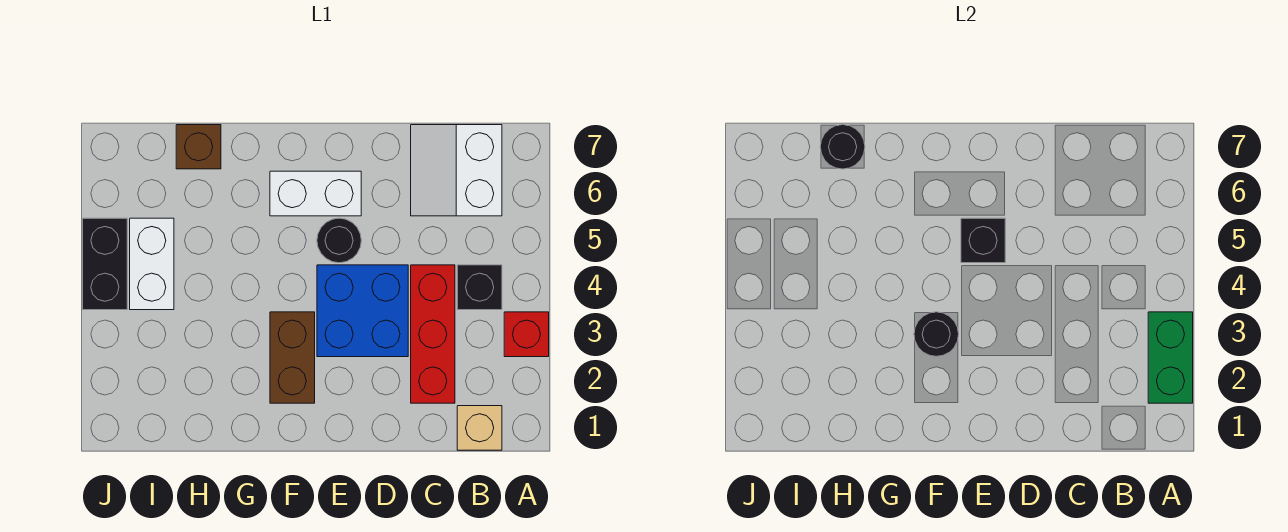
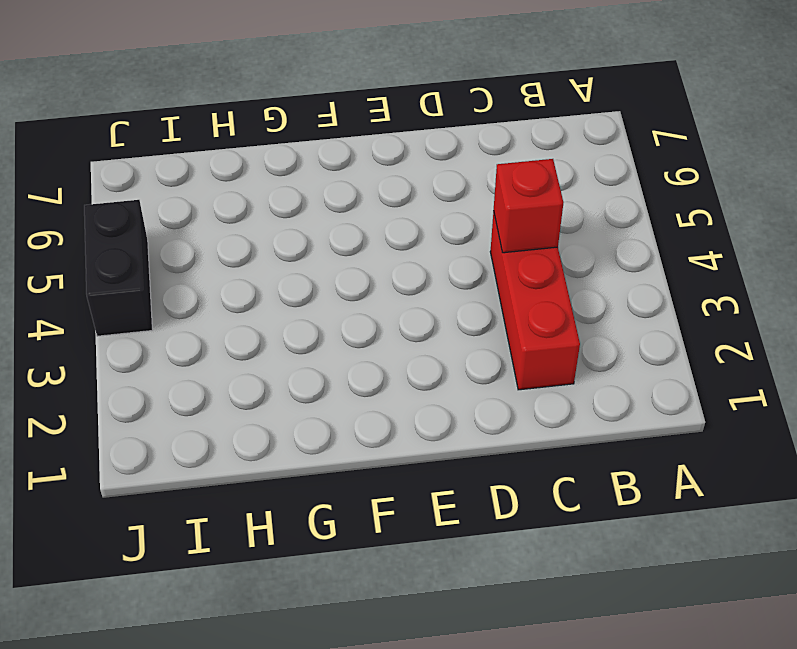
red 1x1 brick [494,159,563,253] -> red 1x1 brick moved to [504,312,549,357]
none -> tan 1x1 brick [457,406,502,450]
none -> black 1x1 brick [457,265,502,310]
none -> white 2x2 slope [411,125,502,216]

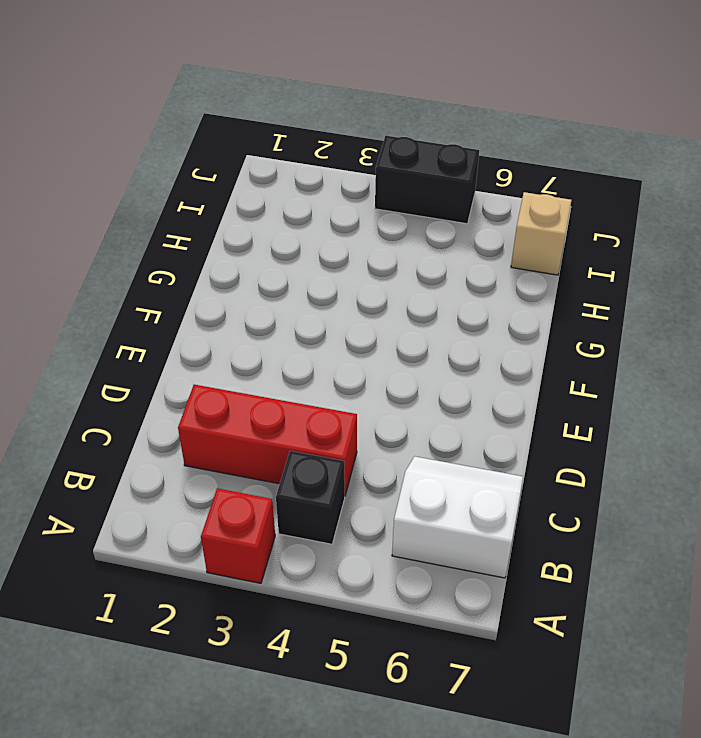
tan 1x1 brick [511,192,571,275] -> tan 1x1 brick moved to [457,406,502,450]
none -> blue 2x2 brick [317,265,408,357]
none -> black 1x1 round brick [317,218,361,263]
none -> white 1x2 brick [270,171,361,216]

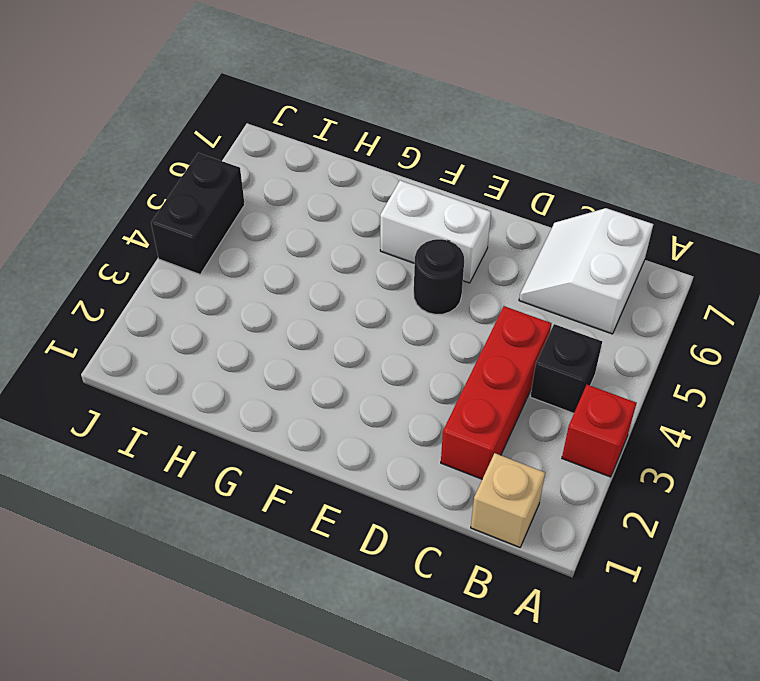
none -> blue 2x2 brick [317,265,408,357]
none -> brown 1x2 brick [270,312,315,403]
none -> brown 1x1 brick [176,125,221,169]

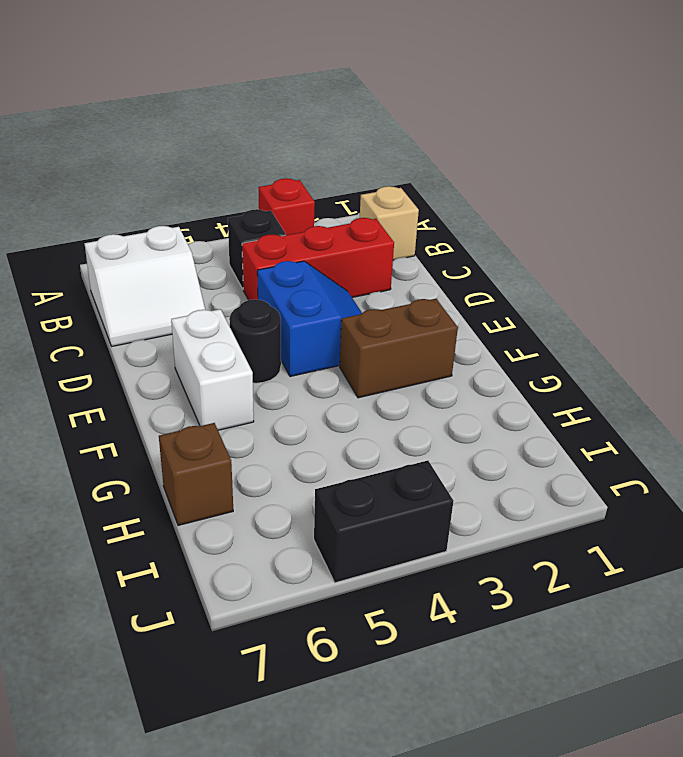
blue 2x2 slope [257,261,362,377] -> blue 2x2 brick [317,265,408,357]
none -> white 1x2 brick [130,218,174,310]
none -> green 1x2 brick [1148,312,1193,403]
none -> black 1x1 brick [961,218,1005,263]

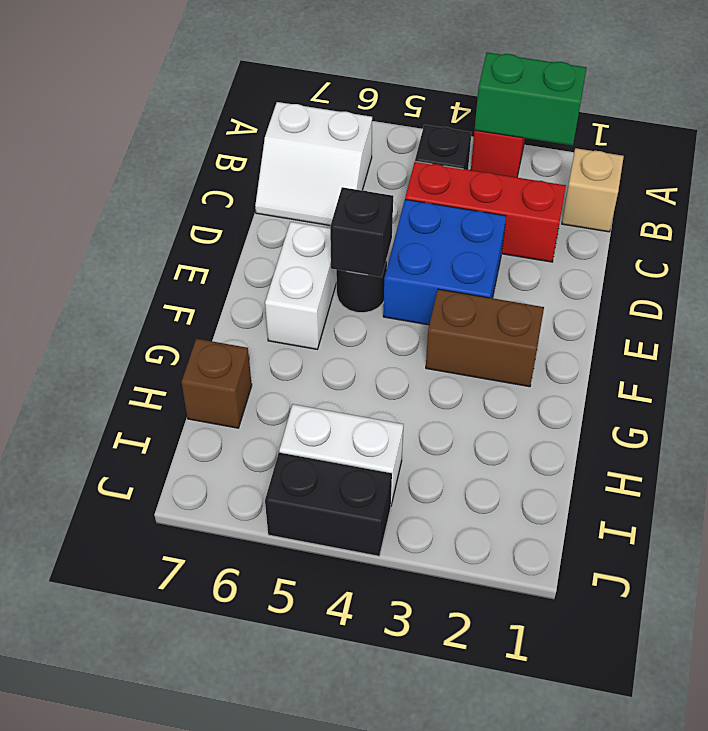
none -> black 1x1 round brick [914,312,959,356]
none -> black 1x1 round brick [820,125,865,169]

